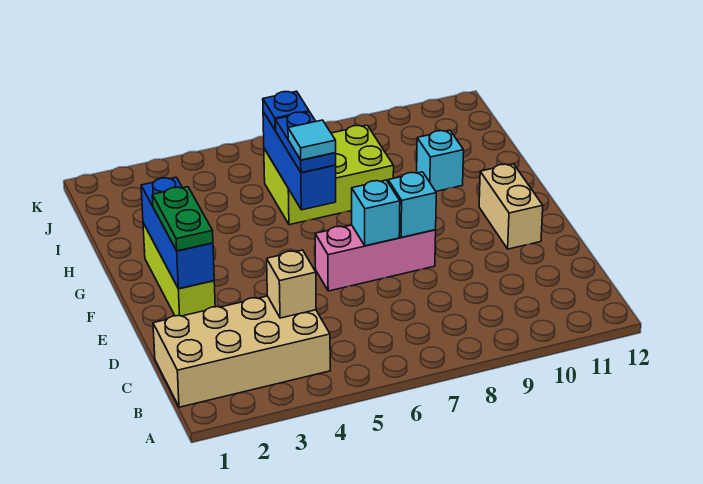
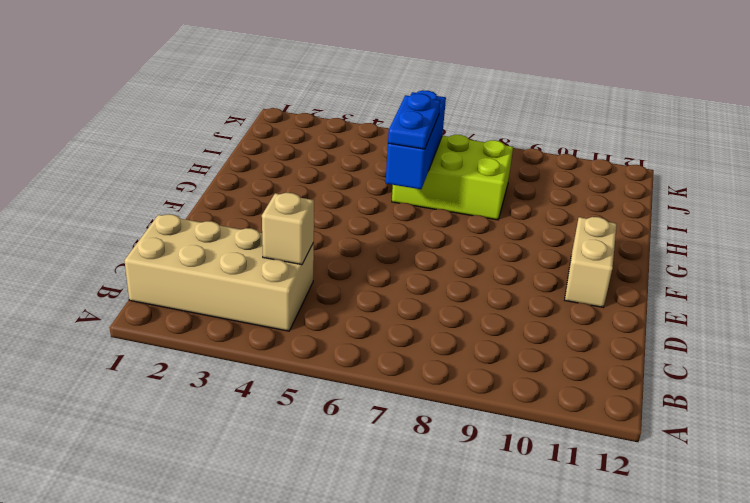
none -> lime 1x3 brick [143,223,215,316]
none -> pink 1x3 brick [315,225,436,291]
none -> cyan 1x1 brick [417,130,464,191]

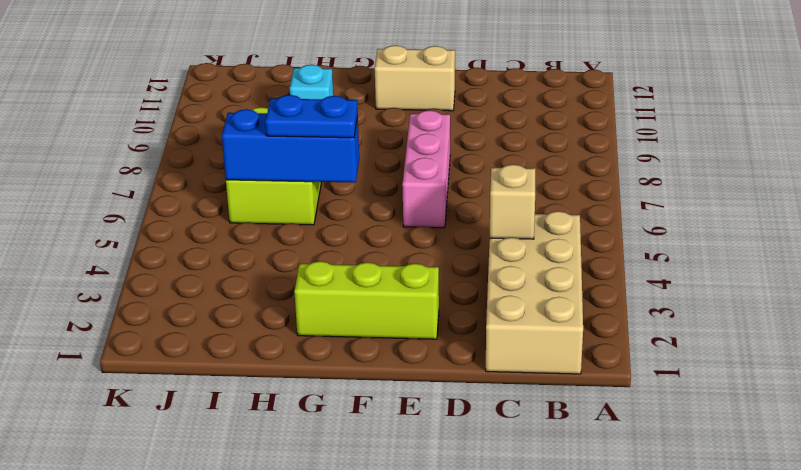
none -> blue 1x3 brick [141,177,214,289]
none -> cyan 1x1 brick [352,180,400,246]
none -> cyan 1x1 brick [388,172,436,237]

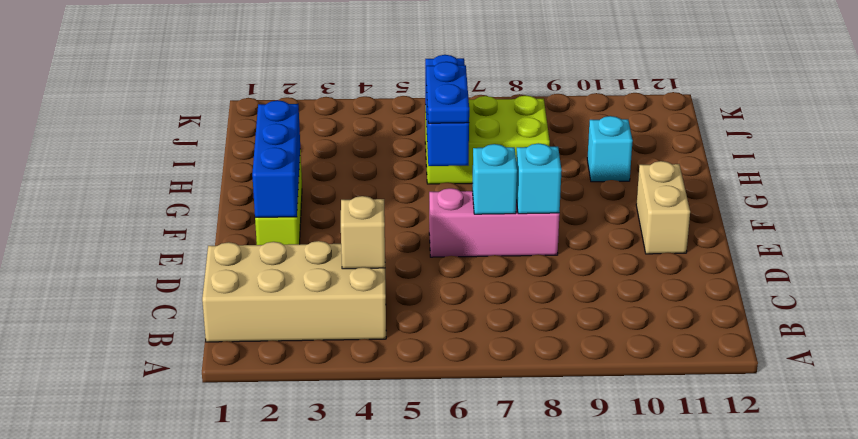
none -> green 1x2 plate [152,187,213,251]
none -> blue 1x1 plate [263,91,309,130]
none -> cyan 1x1 tile [288,120,336,160]

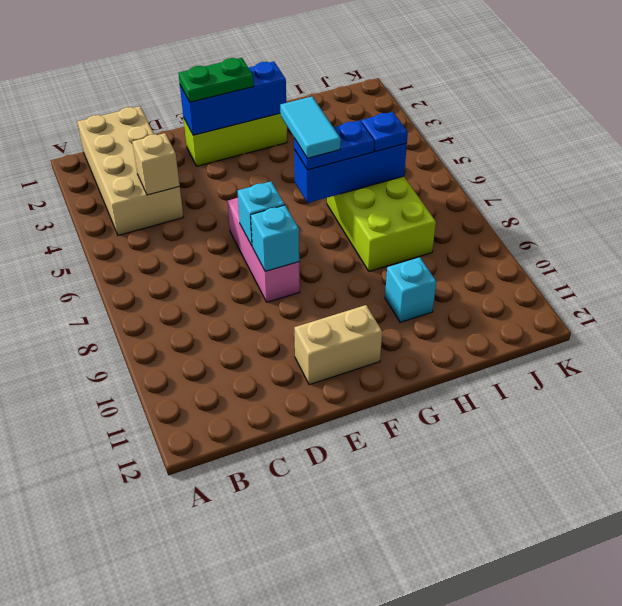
cyan 1x2 tile [280,97,341,158] -> cyan 1x1 tile [288,120,336,160]

